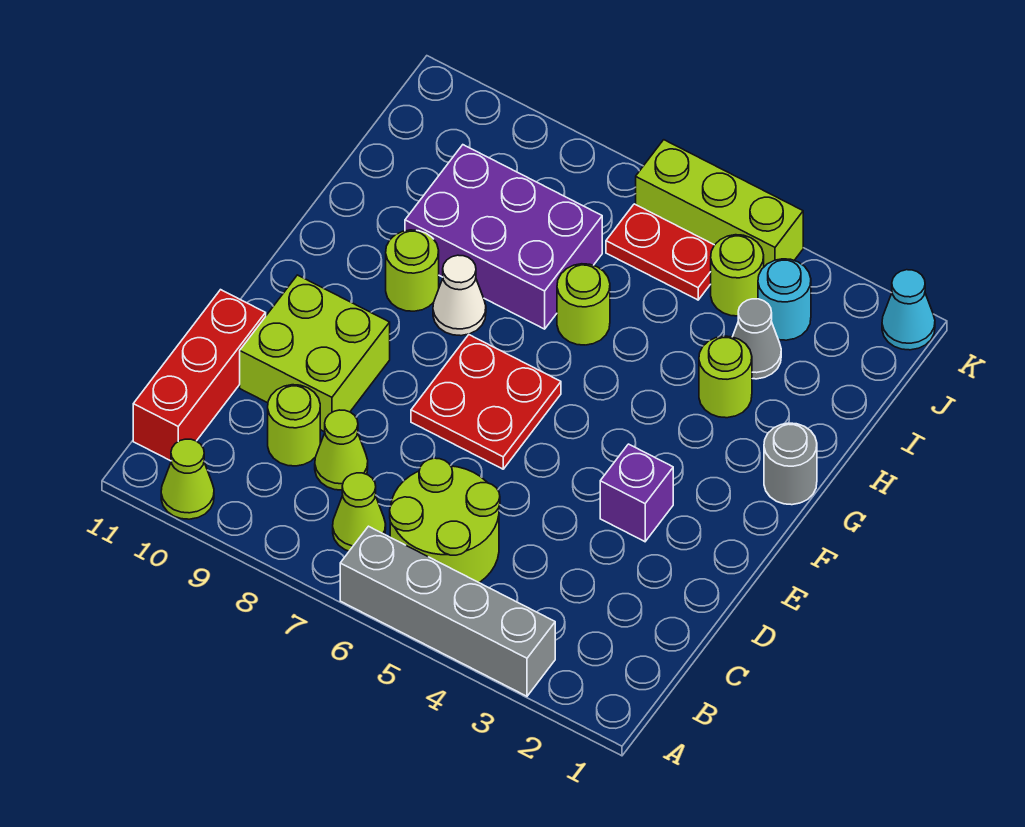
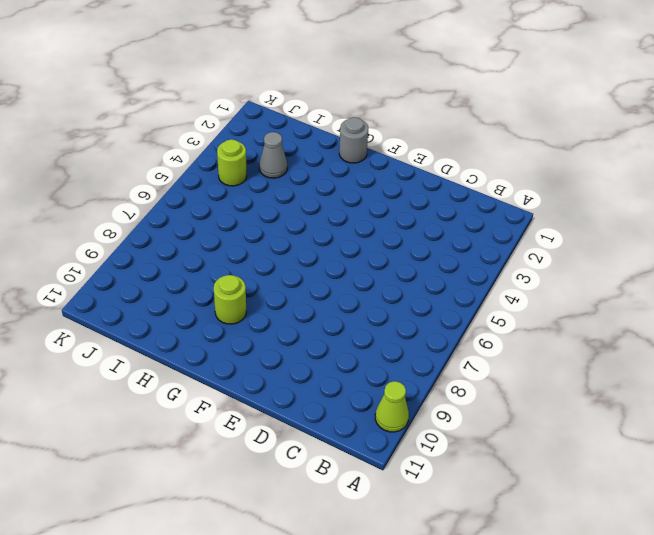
none -> grey 1x4 brick [340,526,555,696]
none -> lime 2x2 round brick [390,458,500,583]
none -> lime 1x1 cone [333,473,386,551]

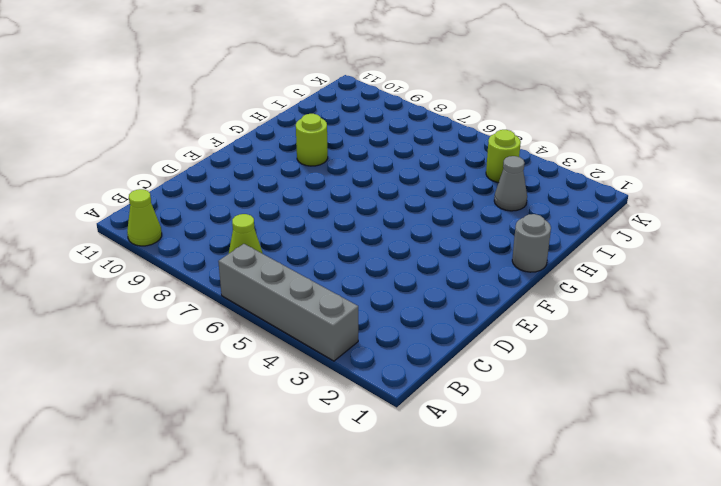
none -> lime 2x2 round brick [390,458,500,583]
none -> red 1x3 brick [133,290,266,461]
none -> lime 1x1 cone [315,410,368,490]

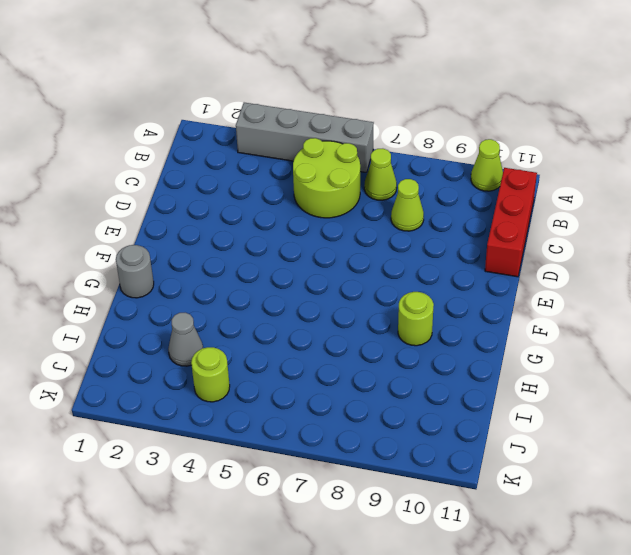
none -> lime 1x1 round brick [268,385,320,466]
none -> lime 2x2 brick [240,275,390,432]
none -> purple 1x1 brick [600,444,673,542]

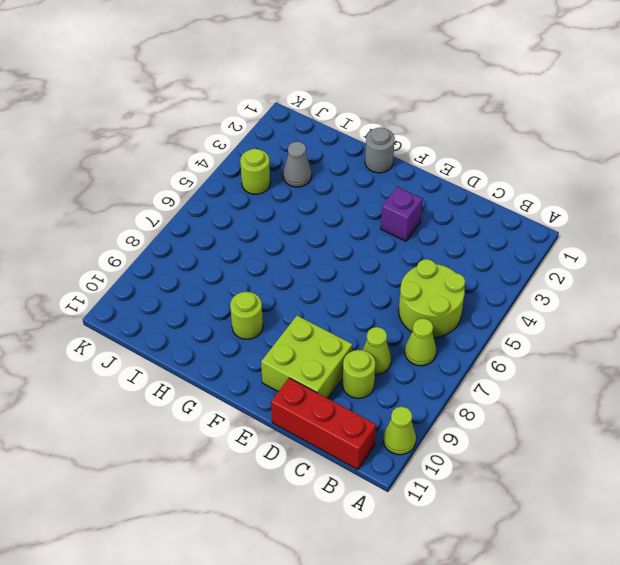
none -> grey 1x4 brick [340,526,555,696]
none -> red 2x2 plate [411,335,561,469]
none -> white 1x1 cone [433,255,486,336]

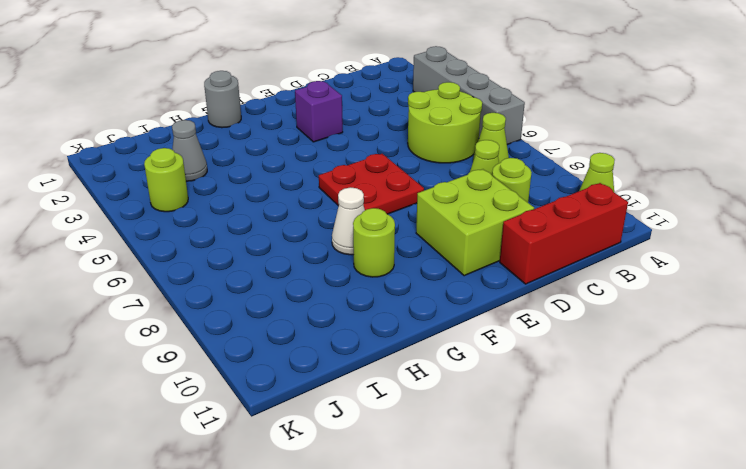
none -> lime 1x1 round brick [699,336,752,418]
none -> lime 1x1 round brick [557,264,610,345]
none -> purple 2x3 brick [405,145,602,329]

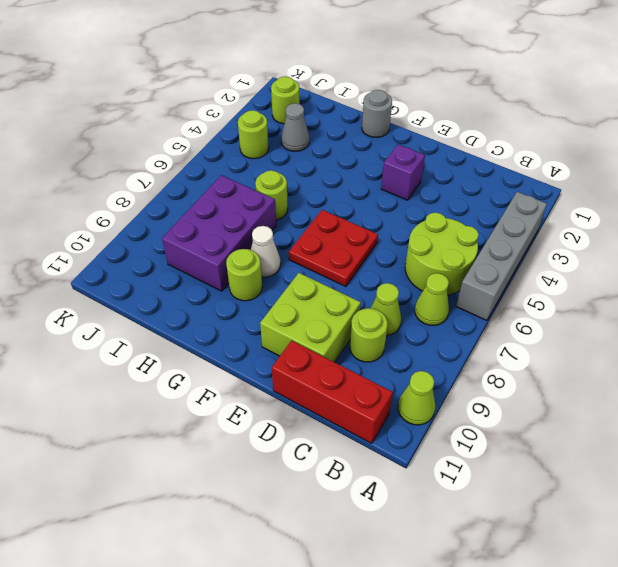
lime 1x1 round brick [271,77,300,124] -> lime 1x1 round brick moved to [699,336,752,418]
none -> cyan 1x1 round brick [758,259,811,340]
none -> red 1x2 plate [606,204,714,300]
none -> cyan 1x1 cone [882,270,935,350]

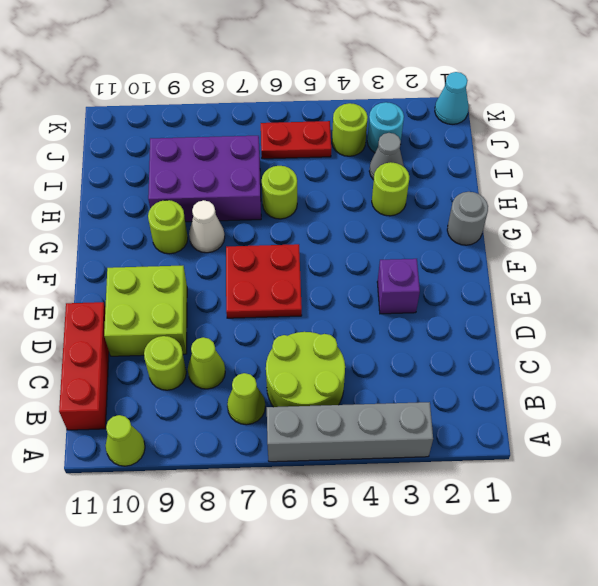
none -> lime 1x3 brick [636,140,803,267]

